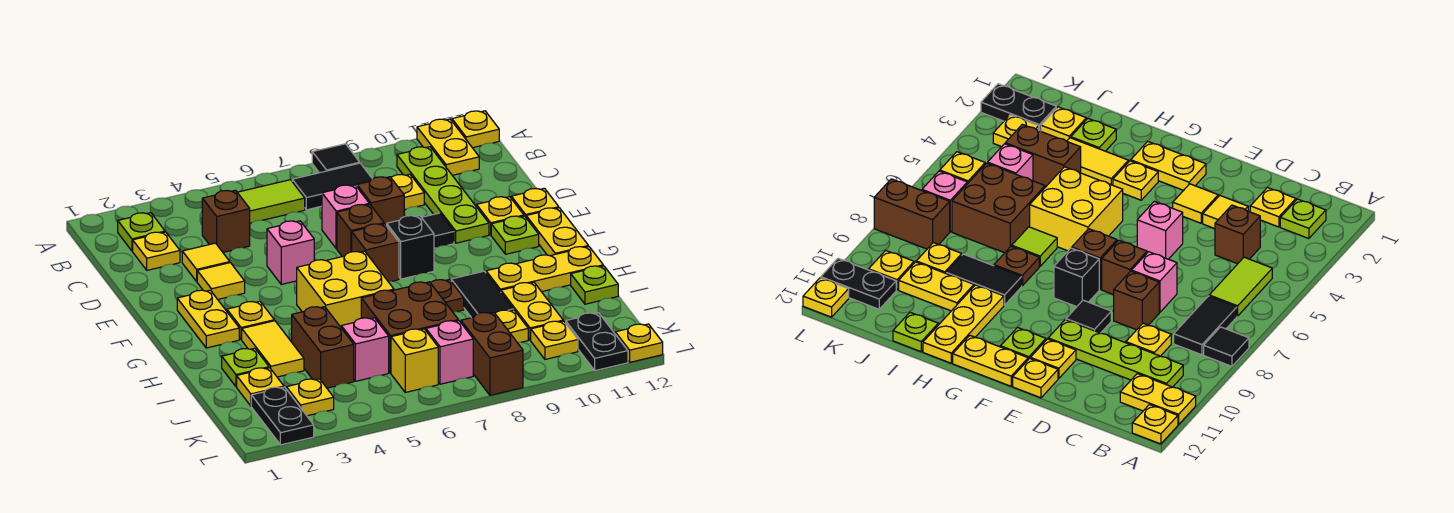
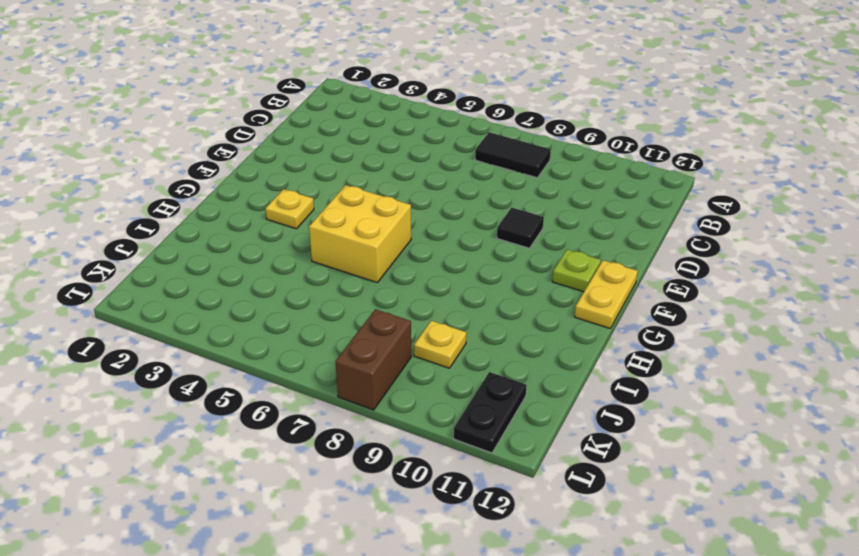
none -> black 1x1 tile [312,144,360,173]
none -> yellow 1x2 plate [417,119,479,175]
none -> yellow 1x1 plate [452,111,499,148]
none -> lime 1x1 plate [118,213,165,251]

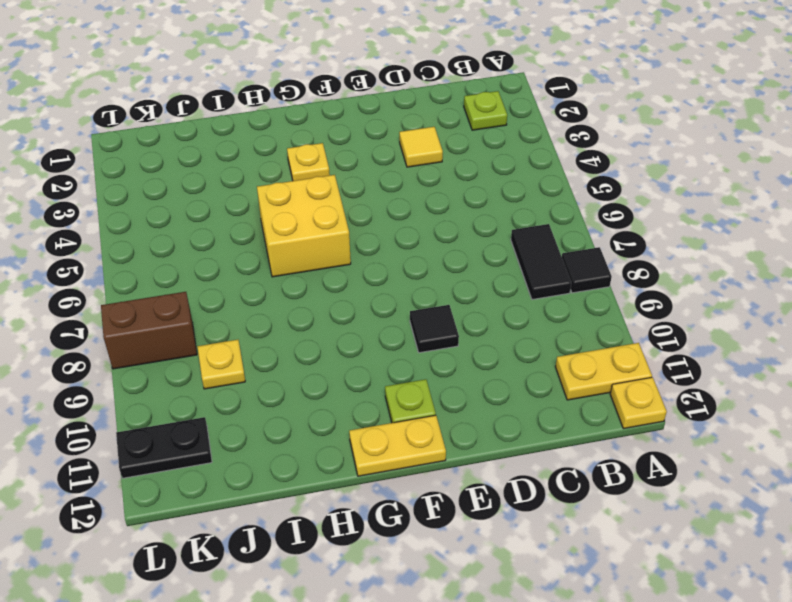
none -> lime 1x2 tile [237,180,305,223]
none -> lime 1x4 plate [397,147,489,243]
none -> yellow 1x1 plate [133,232,180,270]
none -> brown 1x1 brick [202,190,250,252]

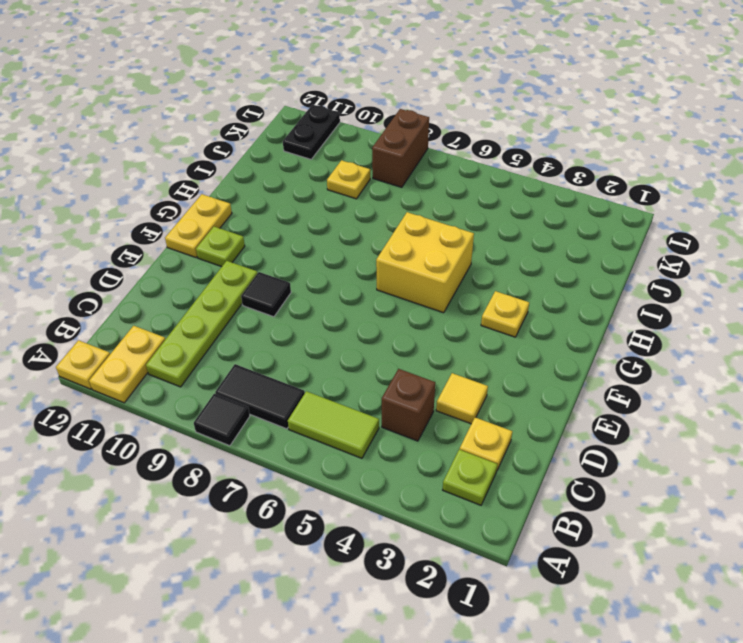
none -> yellow 1x1 plate [391,174,424,210]
none -> pink 1x1 brick [322,185,369,249]
none -> brown 1x1 brick [357,177,404,226]
none -> yellow 1x1 tile [197,263,245,299]

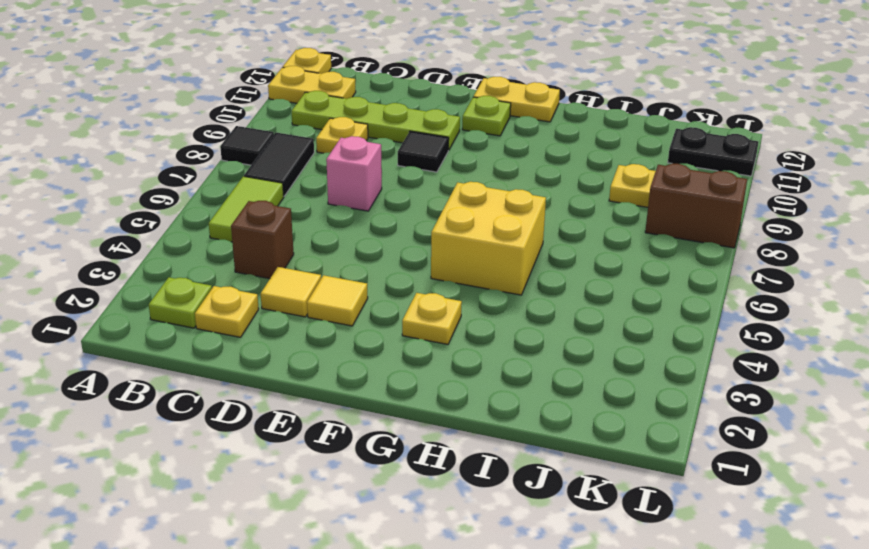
none -> brown 1x1 brick [357,177,404,226]
none -> pink 1x1 brick [267,221,314,284]
none -> brown 1x1 brick [337,204,384,257]
none -> yellow 1x1 plate [476,197,524,235]

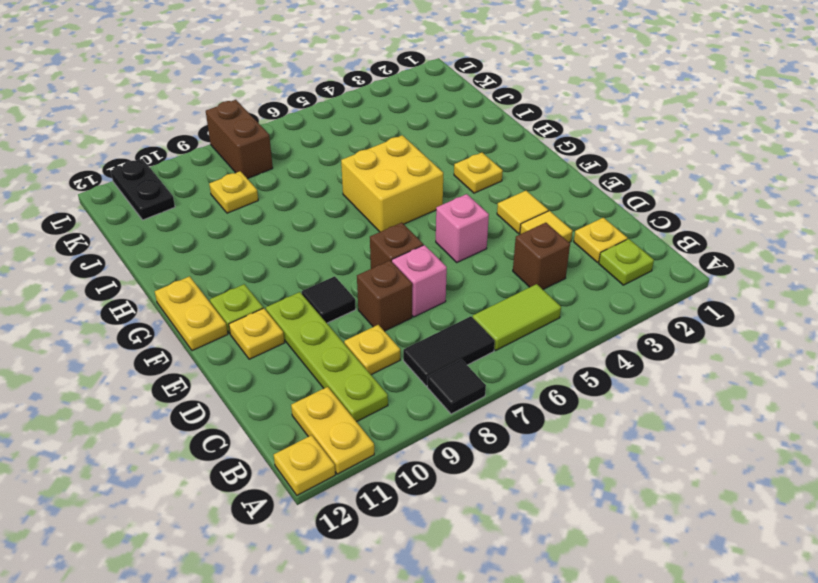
none -> yellow 1x1 plate [511,188,559,217]
none -> yellow 1x2 plate [177,290,239,348]
none -> brown 1x1 brick [352,224,399,281]
none -> black 1x1 brick [387,216,434,279]

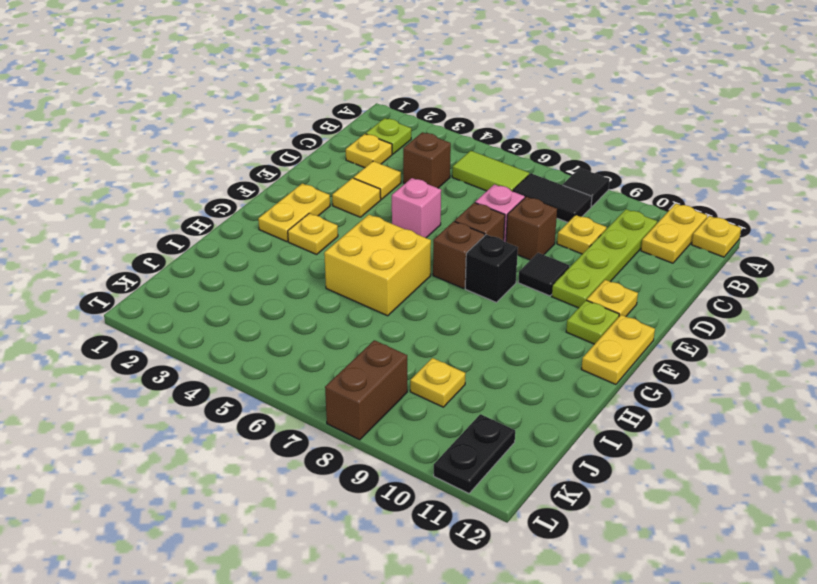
none -> yellow 1x1 plate [511,188,559,217]
none -> yellow 1x2 tile [242,321,304,377]
none -> lime 1x1 tile [1012,227,1057,266]
none -> brown 1x1 plate [431,279,464,312]

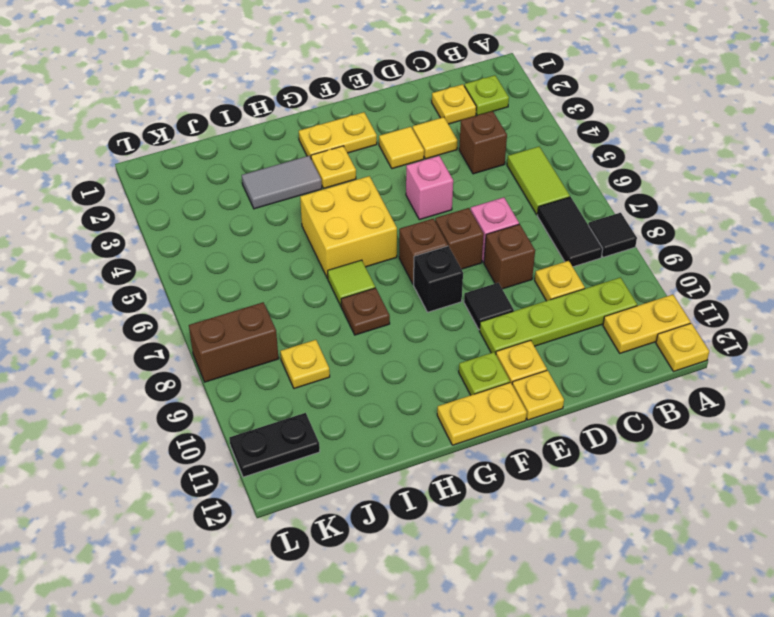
grey 1x2 tile [242,156,322,209] -> yellow 1x2 tile [242,321,304,377]
none -> black 1x2 tile [451,271,513,318]
none -> yellow 1x3 plate [486,247,603,292]
none -> lime 1x1 plate [222,348,269,387]
none -> brown 1x2 brick [292,307,354,388]

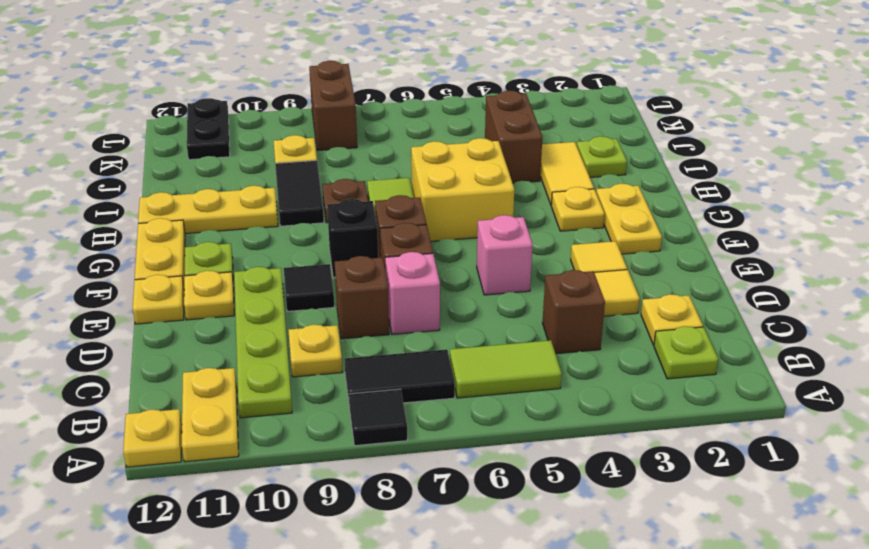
none -> brown 2x2 brick [361,282,459,373]
none -> yellow 1x2 plate [501,282,563,340]
none -> lime 1x1 plate [571,266,618,304]
none -> yellow 1x1 plate [237,368,284,406]

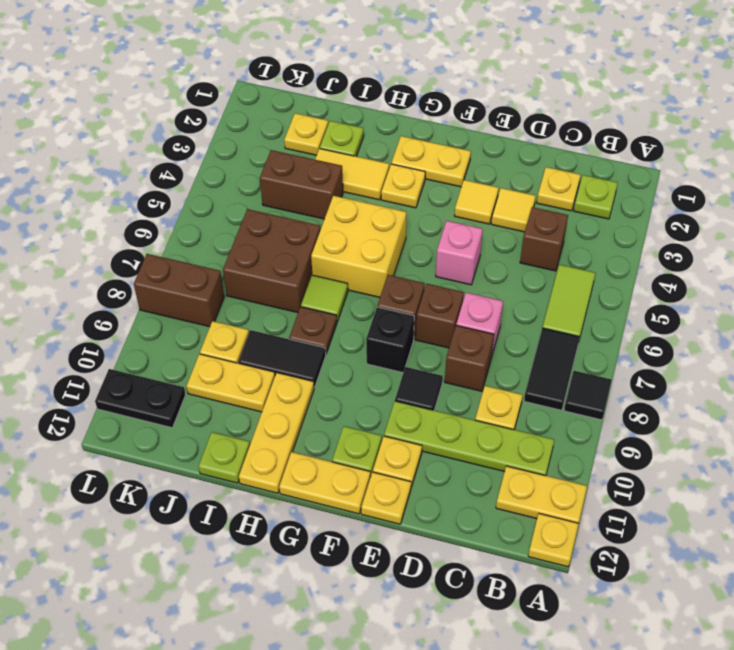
none -> pink 1x1 brick [341,318,389,381]
none -> black 1x2 plate [251,387,314,445]
none -> yellow 1x1 plate [286,379,334,416]
none -> yellow 1x1 brick [391,329,438,392]

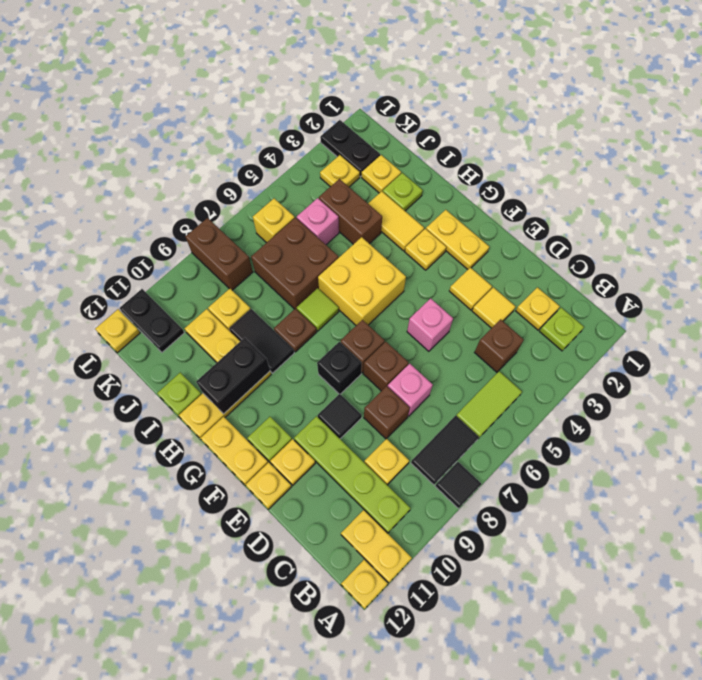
black 1x2 brick [196,338,270,414] -> none
none -> pink 1x1 brick [426,321,473,384]
none -> yellow 1x1 plate [531,321,578,359]

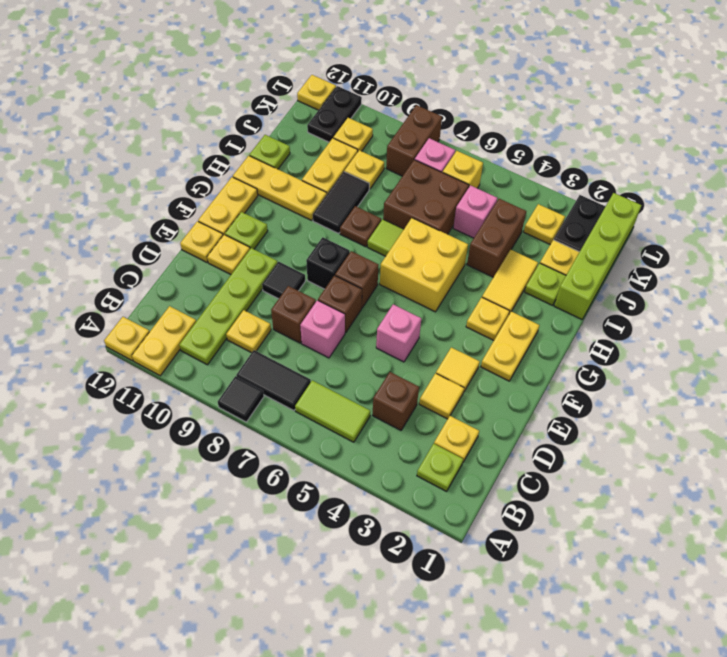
lime 1x4 brick [554,193,642,319] -> none

